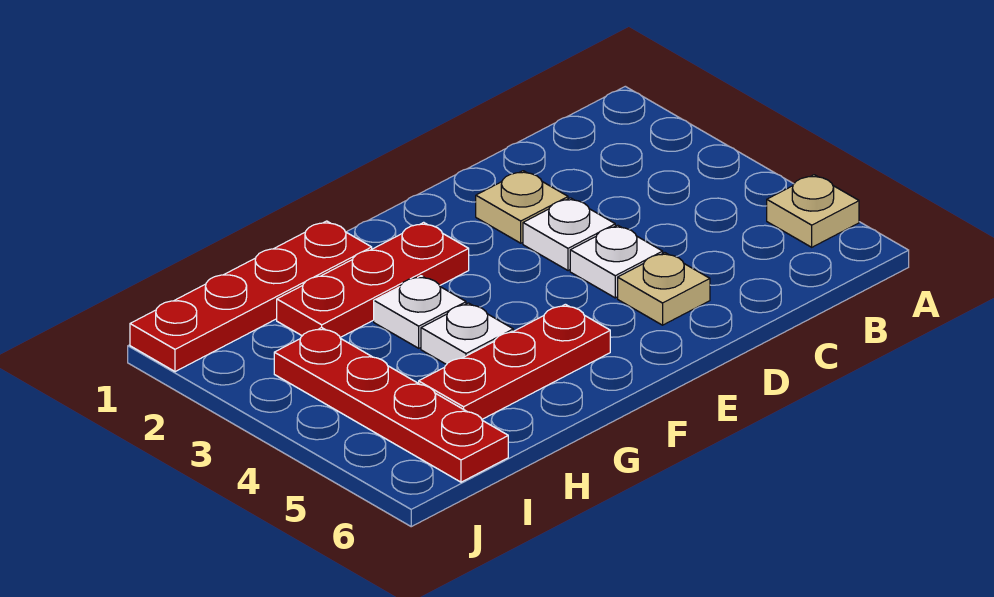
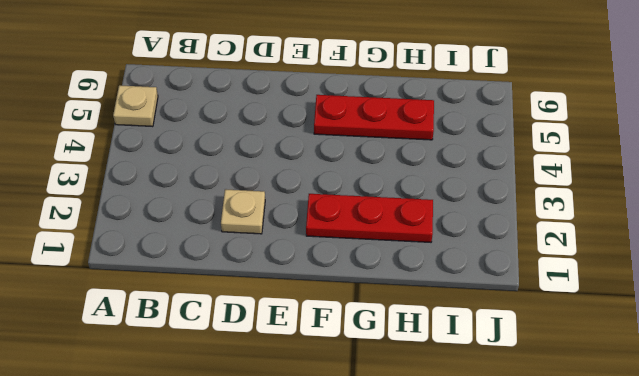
none -> white 1x1 plate [523,198,615,271]
none -> white 1x1 plate [570,225,663,298]

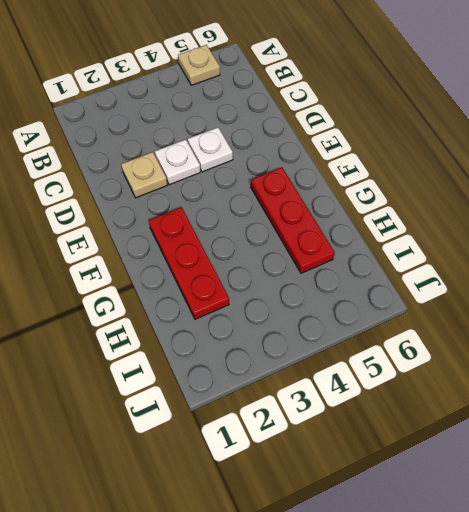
none -> tan 1x1 plate [618,253,710,325]
none -> red 1x4 plate [130,221,372,372]

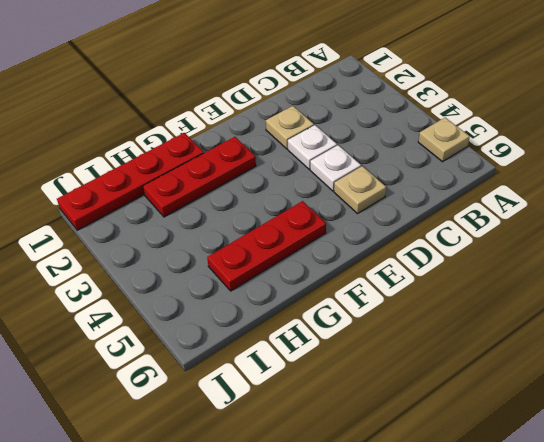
none -> white 1x1 plate [374,276,466,348]
none -> white 1x1 plate [421,303,513,365]

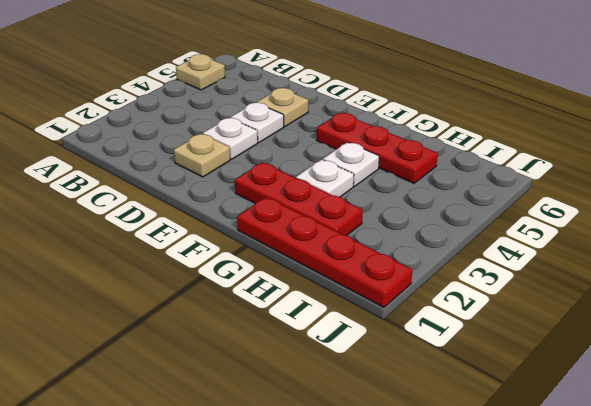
none -> red 1x4 plate [274,328,508,482]

